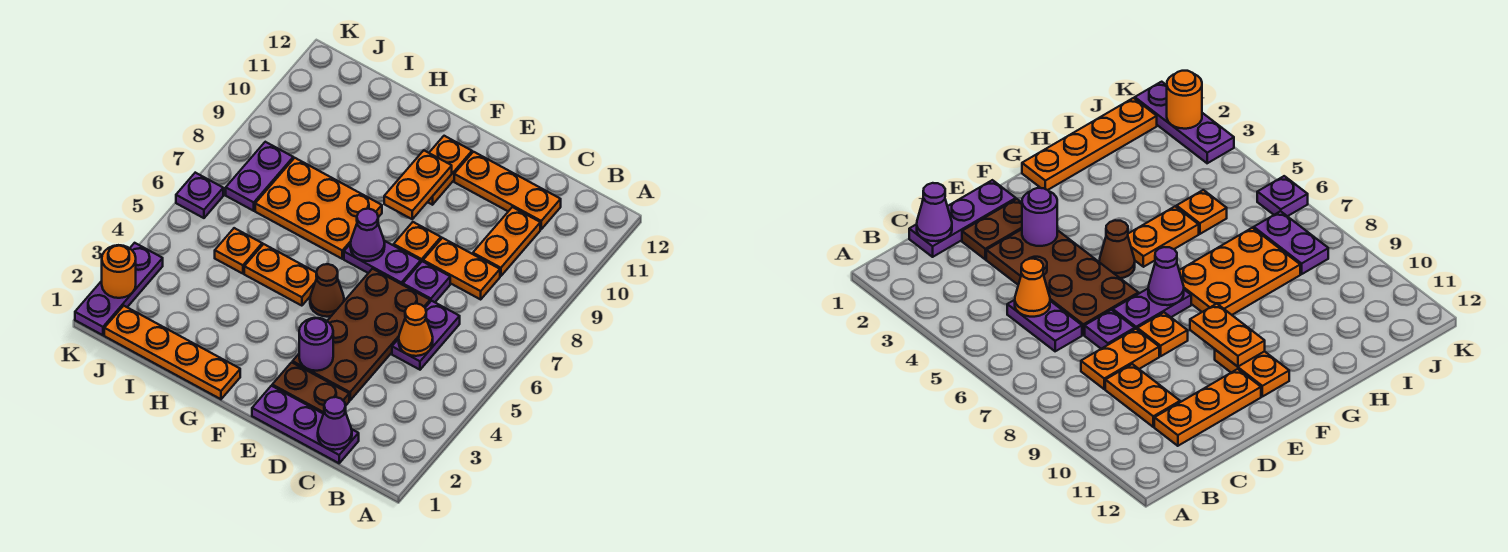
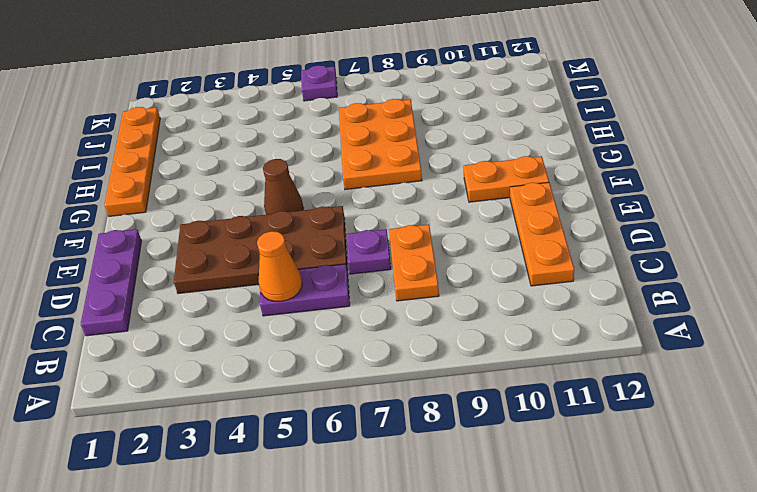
none -> orange 1x2 plate [473,207,540,276]
none -> brown 1x2 plate [272,362,349,414]
none -> purple 1x2 plate [344,241,421,285]

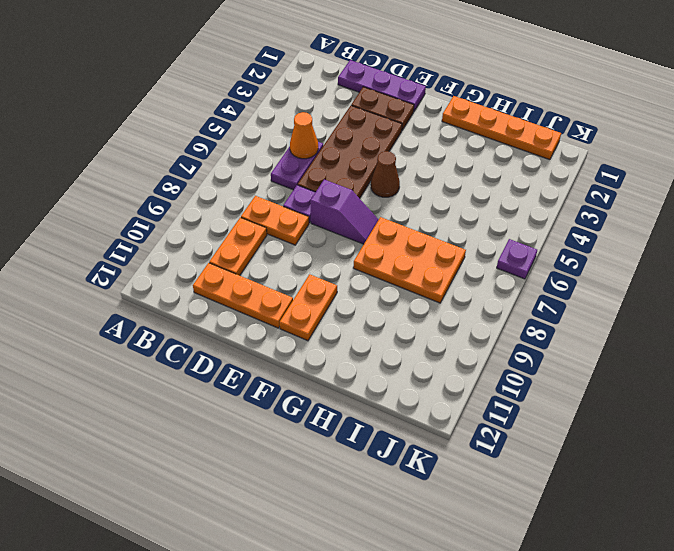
purple 1x2 slope [310,180,379,244] -> purple 1x2 plate [344,241,421,285]
none -> orange 1x1 plate [394,222,441,262]
none -> orange 1x2 plate [244,244,317,306]
none -> orange 1x1 plate [215,228,262,274]

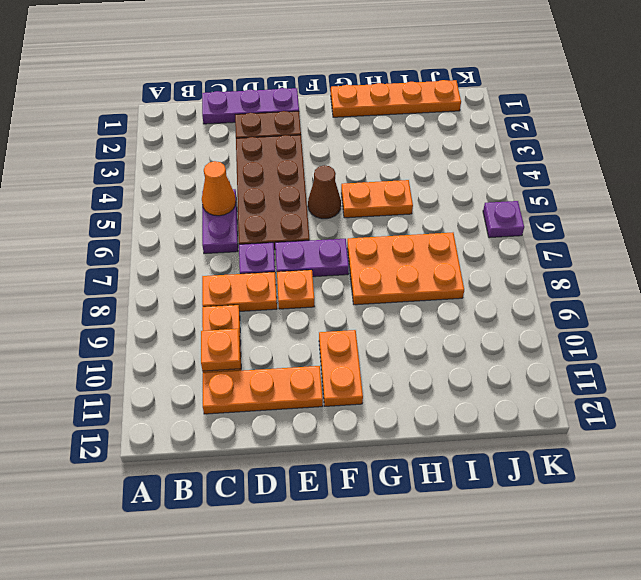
orange 1x1 plate [201,329,240,371] -> orange 1x1 plate moved to [215,228,262,274]
none -> purple 1x2 plate [226,142,293,211]
none -> purple 1x3 plate [75,243,163,335]
none -> purple 1x1 cone [318,397,352,450]

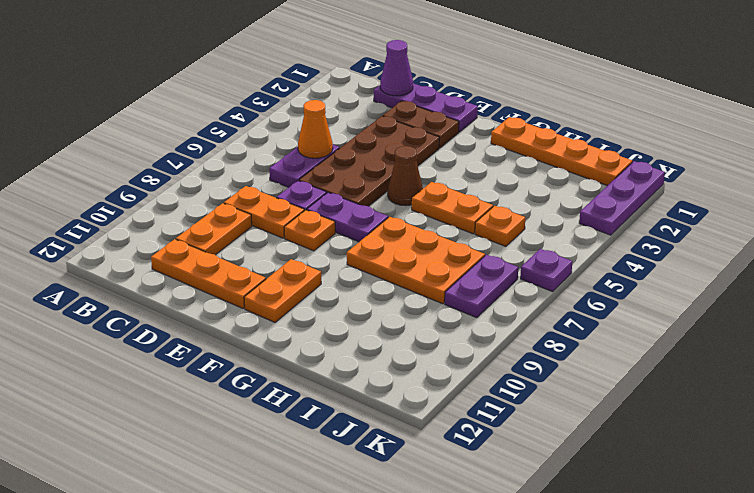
none -> purple 1x1 round brick [299,318,333,371]
none -> purple 1x1 cone [350,209,385,261]
none -> orange 1x2 plate [384,150,452,219]

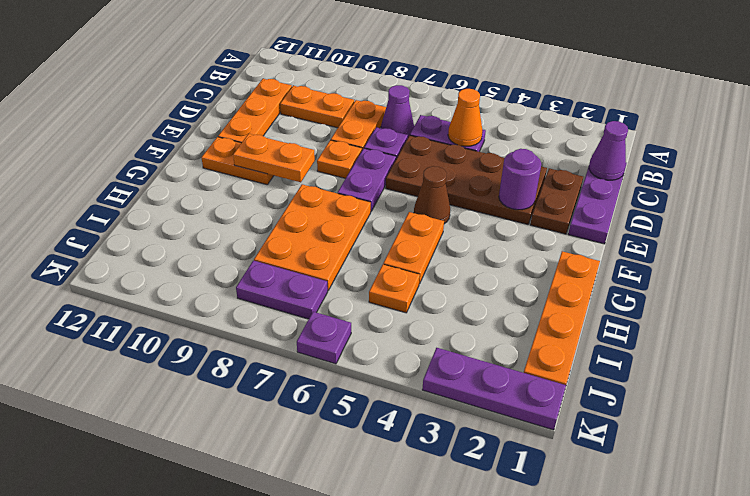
purple 1x1 cone [381,85,414,137] -> purple 1x1 cone moved to [350,209,385,261]
none -> orange 1x1 round brick [102,245,136,298]

